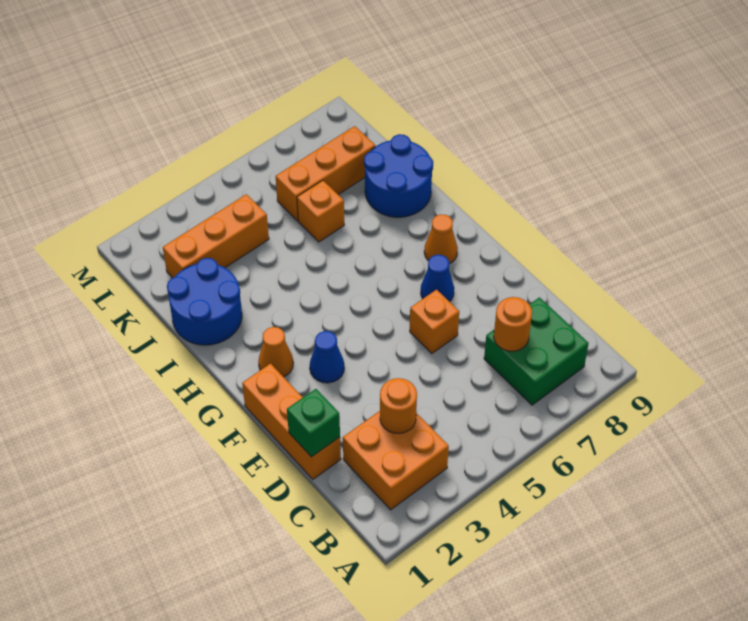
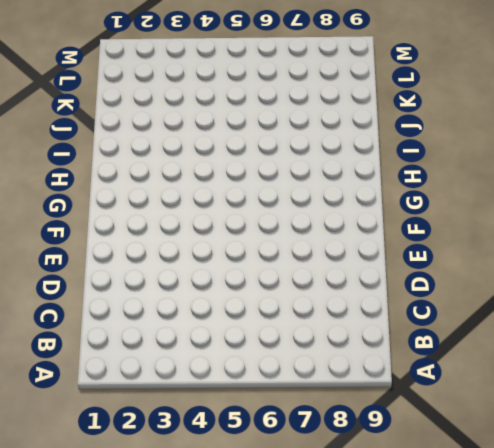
none -> orange 2x2 brick [343,411,449,510]
none -> green 2x2 brick [484,297,589,405]
none -> orange 1x3 brick [242,364,341,479]

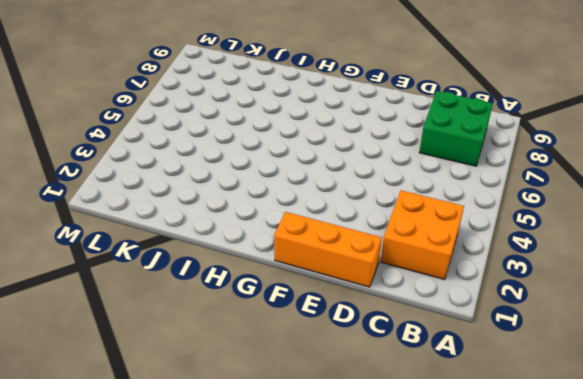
none -> orange 1x1 brick [410,290,459,353]
none -> blue 1x1 cone [310,331,344,383]
none -> blue 1x1 cone [421,255,454,302]

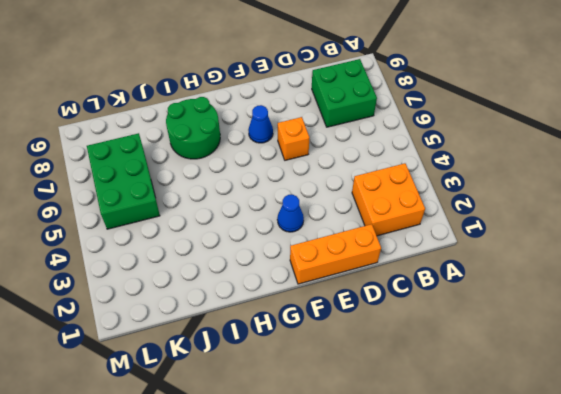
green 2x2 round brick [166,97,220,159] -> blue 2x2 round brick [364,134,433,217]
green 2x3 brick [87,133,160,229] -> orange 1x3 brick [276,126,375,221]
none -> orange 1x1 cone [258,327,293,377]
none -> orange 1x1 cone [424,214,458,264]
none -> blue 2x2 round brick [167,258,242,345]

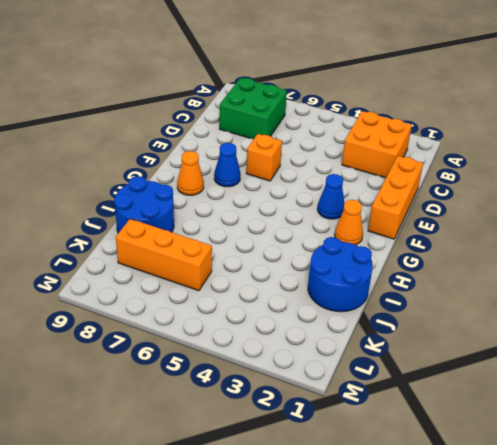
none -> orange 1x1 brick [297,180,344,242]
none -> orange 1x3 brick [163,194,269,278]
none -> orange 1x1 round brick [380,378,417,433]

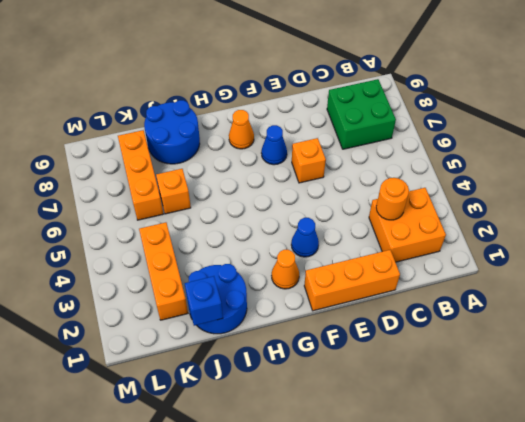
blue 1x1 brick [185,276,223,326] -> none
none -> orange 1x1 round brick [494,297,532,351]
none -> green 1x1 brick [287,389,340,457]

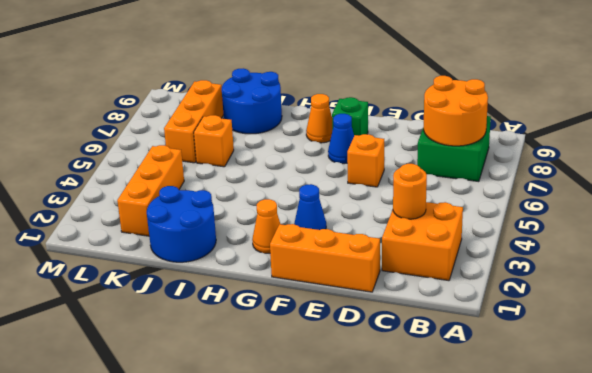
orange 2x2 round brick [424,76,488,146] -> orange 1x1 round brick [494,297,532,351]
green 1x1 brick [332,97,368,136] -> green 1x1 brick moved to [287,389,340,457]

